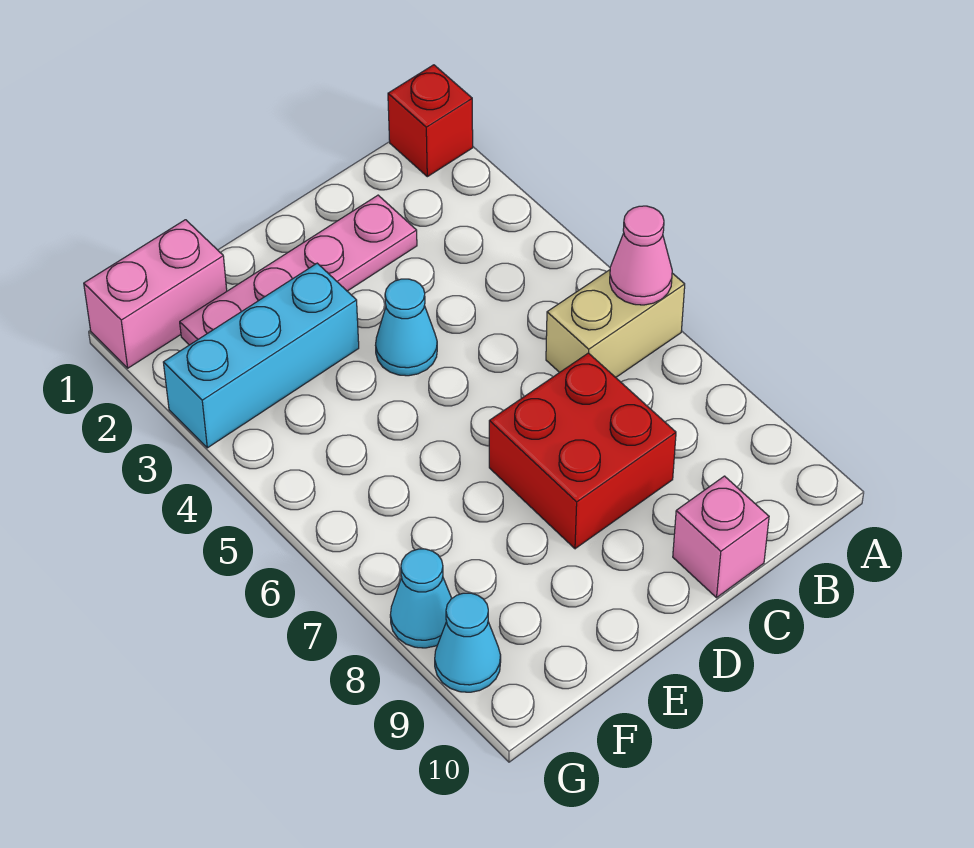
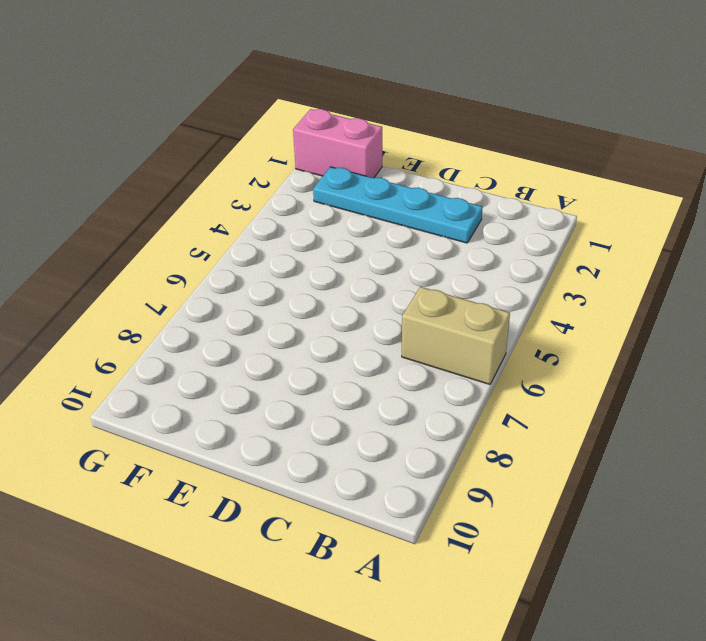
cyan 1x4 plate [313,167,483,243] -> pink 1x4 plate [180,195,417,345]
none -> red 1x1 brick [388,65,473,177]
none -> red 2x2 brick [489,353,676,549]

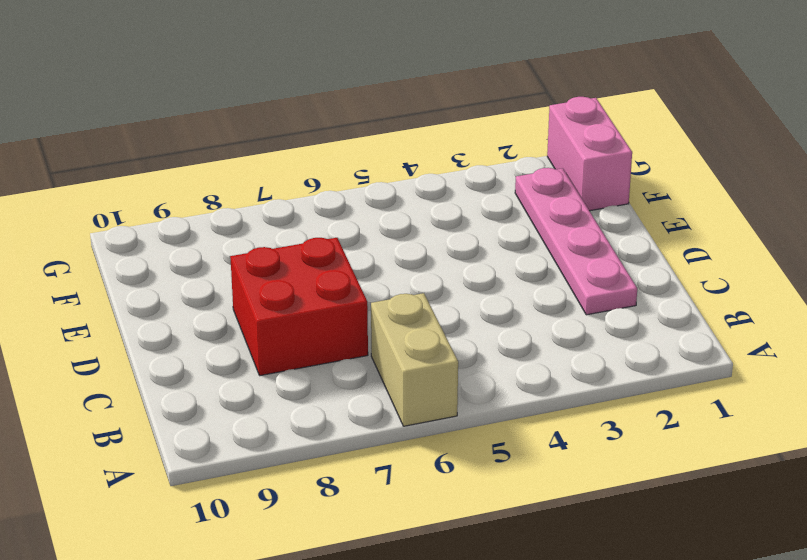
none -> red 1x1 brick [388,65,473,177]
none -> pink 1x1 brick [673,476,769,598]

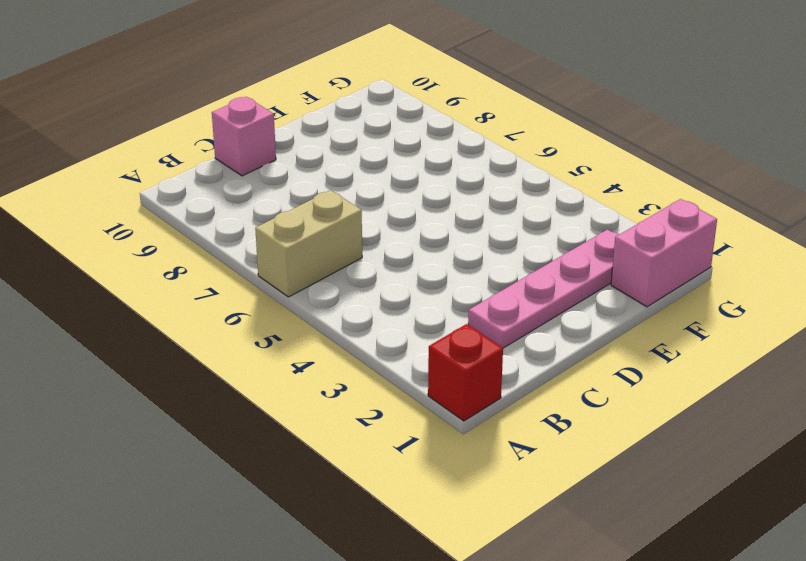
none -> red 2x2 brick [489,353,676,549]
none -> cyan 1x1 cone [375,279,437,376]

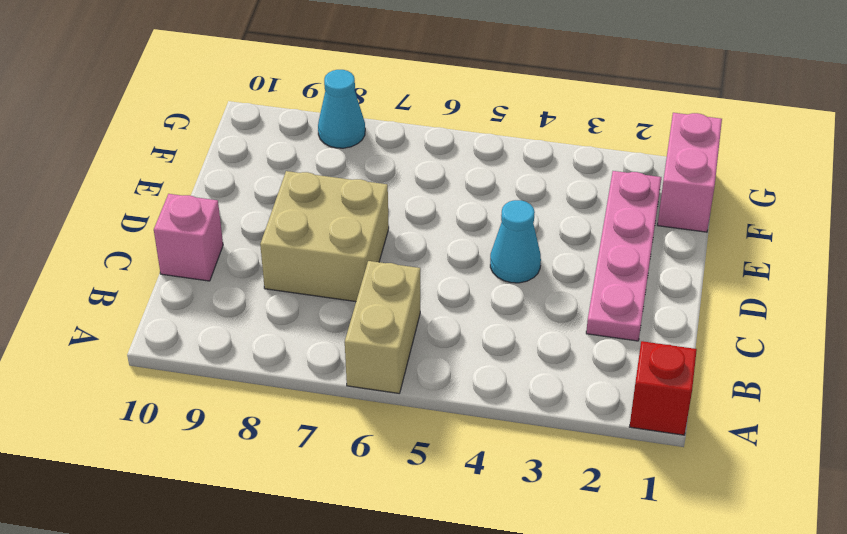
tan 2x2 brick [260,171,389,302] -> red 2x2 brick [489,353,676,549]
none -> cyan 1x3 brick [163,263,359,448]
none -> cyan 1x1 cone [435,593,501,692]

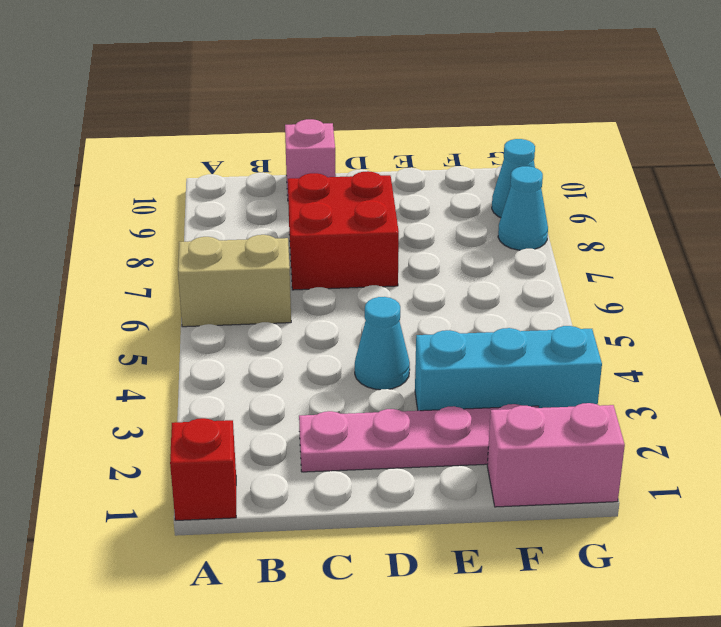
none -> pink 1x1 cone [610,206,672,305]

